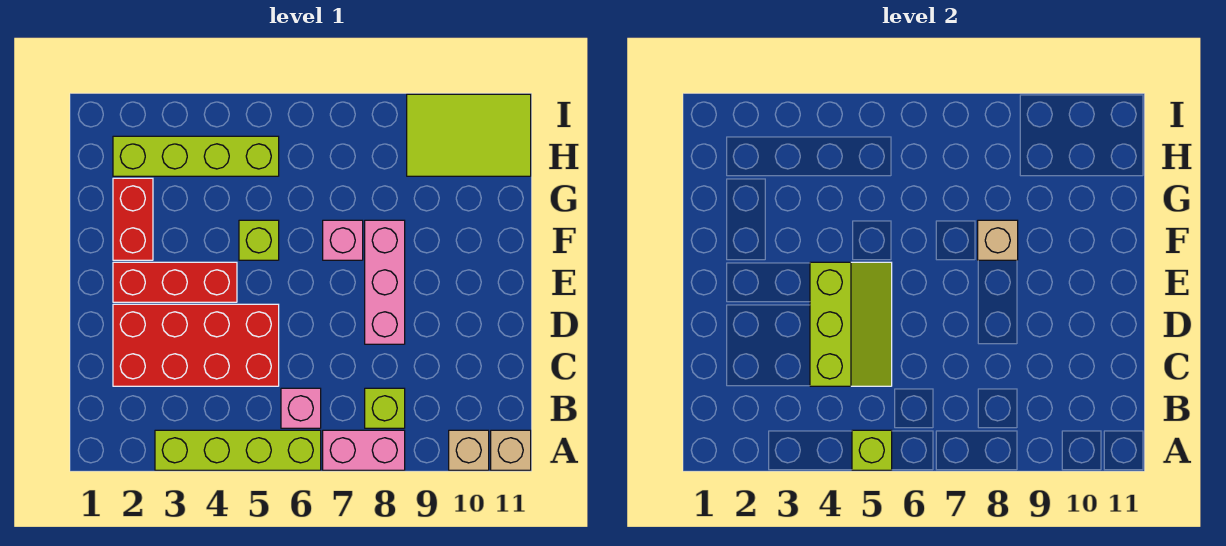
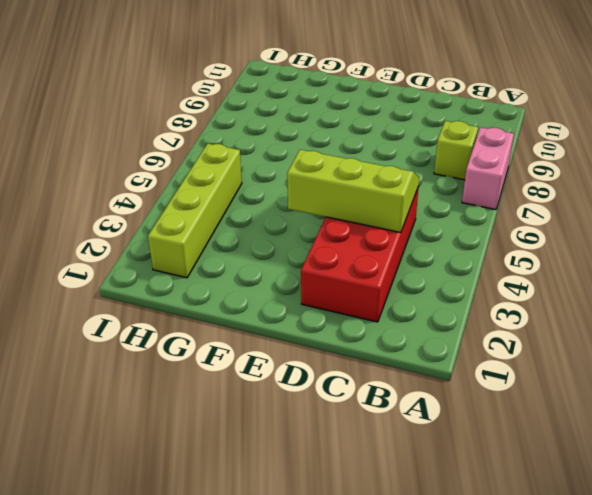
none -> lime 1x4 brick [155,430,321,470]
none -> tan 1x1 brick [449,430,489,470]
none -> tan 1x1 brick [491,430,531,470]

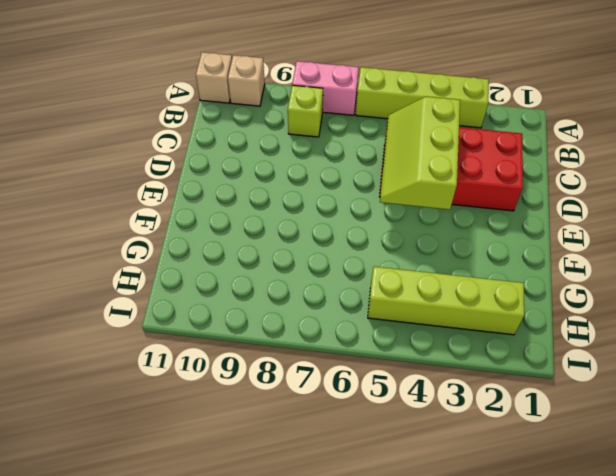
none -> pink 1x1 brick [281,388,321,428]
none -> pink 1x3 brick [365,220,405,344]
none -> red 1x3 brick [113,262,237,302]

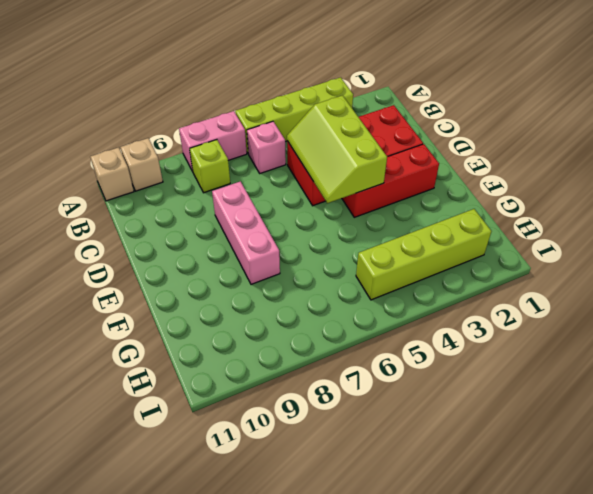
none -> red 1x2 brick [113,178,153,260]
none -> lime 1x1 brick [239,220,279,260]
none -> pink 1x1 brick [323,220,363,260]

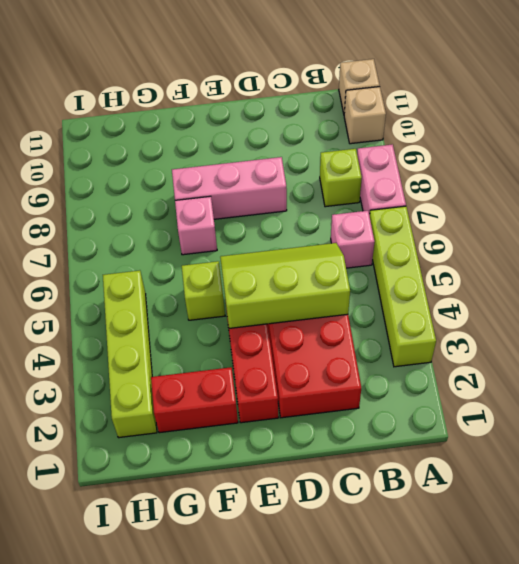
none -> lime 2x3 tile [407,94,531,176]
none -> lime 1x1 brick [852,430,892,470]
none -> tan 1x1 brick [978,220,1018,260]

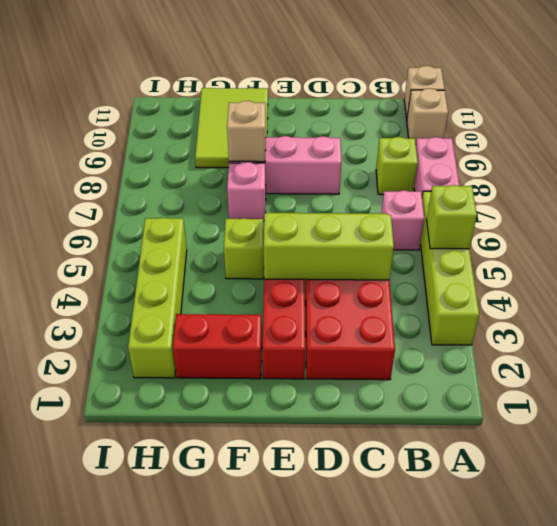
lime 2x3 tile [195,88,268,168] -> lime 2x3 tile moved to [407,94,531,176]

